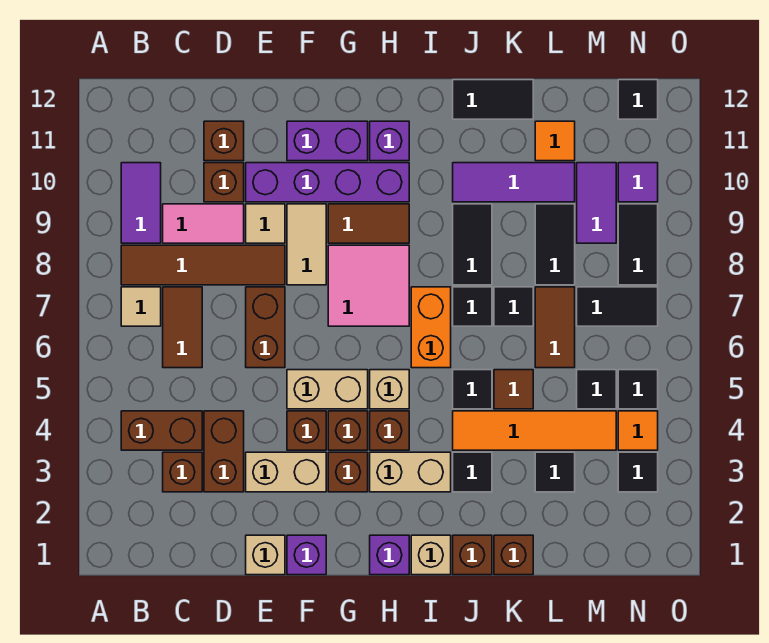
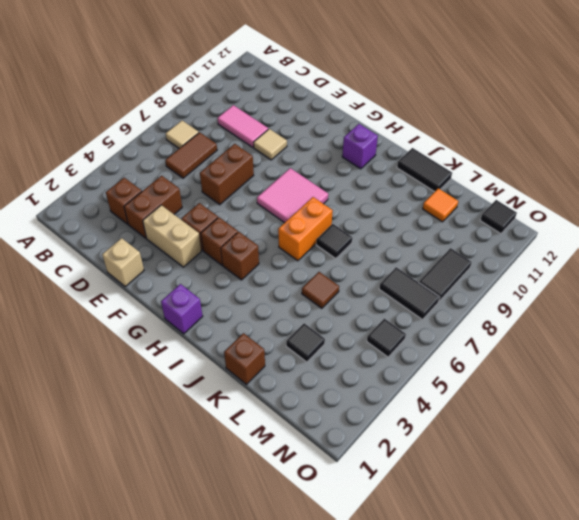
none -> brown 1x2 brick [121,411,202,450]
none -> brown 1x4 tile [121,245,285,285]
none -> purple 1x2 tile [121,163,161,243]
none -> brown 1x1 brick [204,163,244,202]

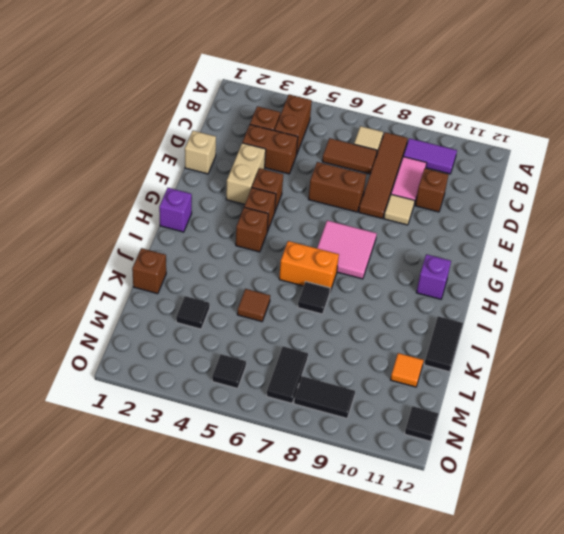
none -> brown 1x1 brick [204,121,244,161]
none -> purple 1x4 brick [246,163,409,202]
none -> purple 1x1 brick [287,535,326,575]
none -> tan 1x2 brick [287,370,368,409]

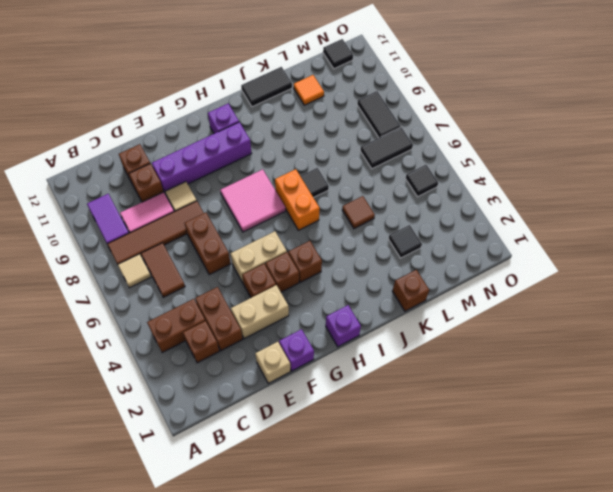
none -> tan 1x2 tile [287,204,326,285]
none -> purple 1x2 brick [287,121,368,161]
none -> brown 1x1 brick [328,452,368,492]
none -> brown 1x2 tile [328,204,409,243]

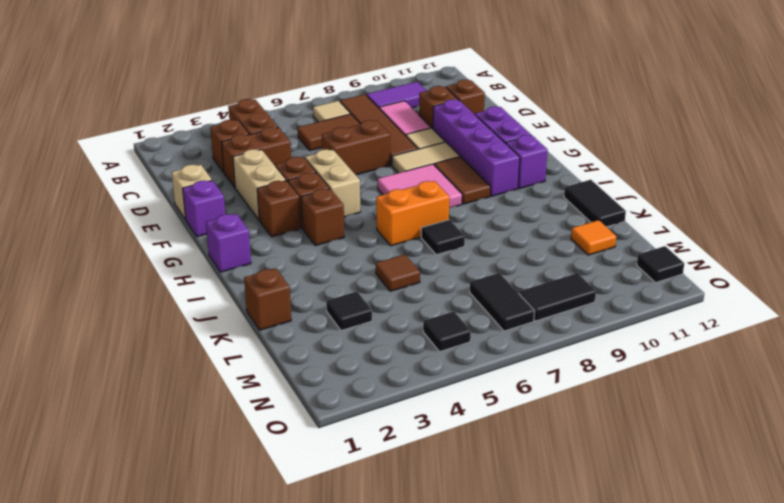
none -> tan 1x2 brick [370,452,451,492]
none -> tan 1x1 brick [370,370,409,409]
none -> tan 1x1 brick [411,535,451,575]
none -> brown 1x1 brick [453,535,492,575]

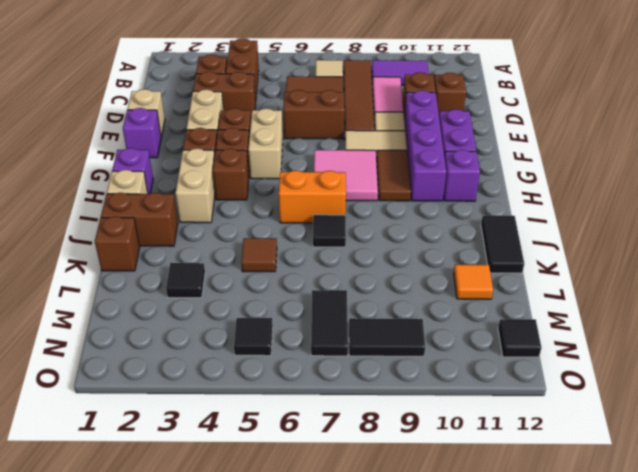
brown 1x2 brick [101,192,178,246] -> brown 1x1 brick [453,535,492,575]
none -> tan 1x1 brick [370,370,409,409]
none -> black 1x1 tile [453,452,492,492]
none -> orange 1x4 tile [453,411,616,450]
none -> black 1x1 tile [453,370,492,409]

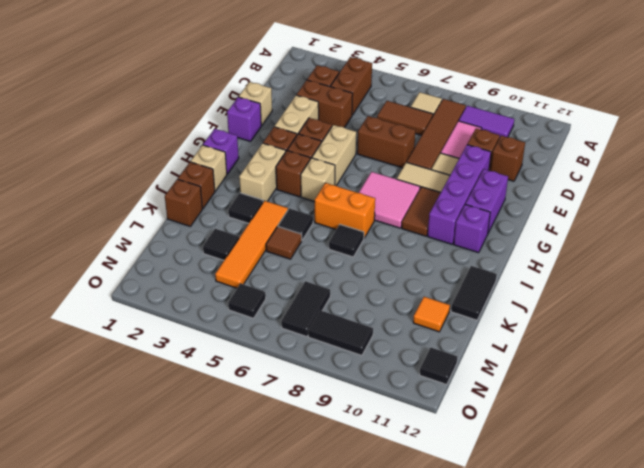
none -> black 1x2 tile [453,204,492,285]
none -> purple 1x3 tile [453,163,575,202]
none -> black 1x1 tile [494,287,533,326]
none -> brown 1x2 tile [535,287,575,368]

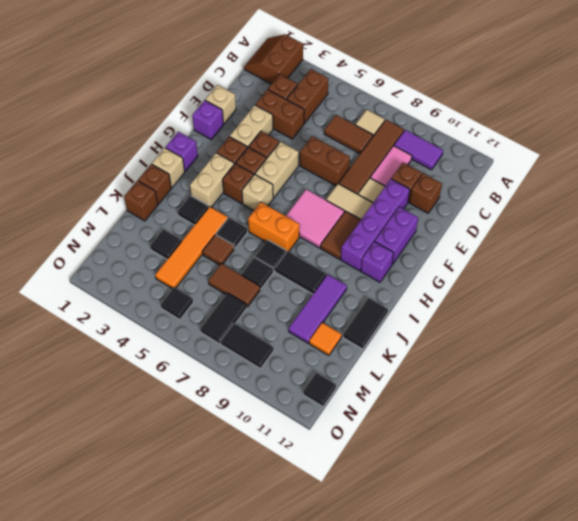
brown 2x2 slope [244,34,303,84] -> none
none -> black 1x2 tile [535,204,575,285]
none -> black 1x1 tile [577,370,616,409]
none -> purple 1x2 tile [577,163,616,243]
none -> black 1x1 tile [618,452,658,492]

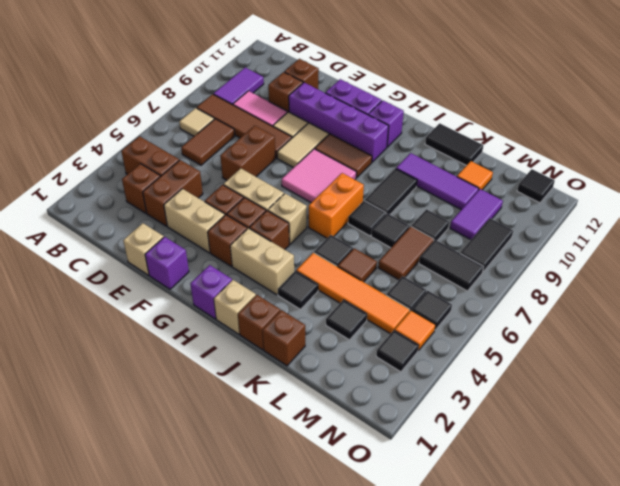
black 1x1 tile [411,209,449,241] -> black 1x2 tile [535,204,575,285]
none -> purple 1x1 tile [618,163,658,202]

